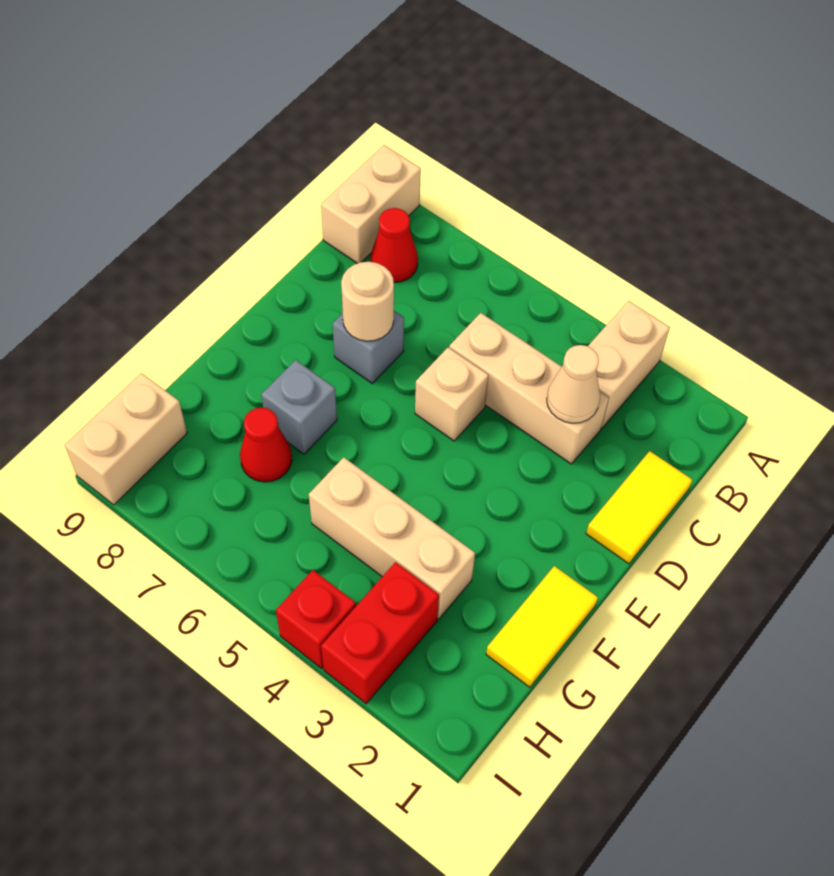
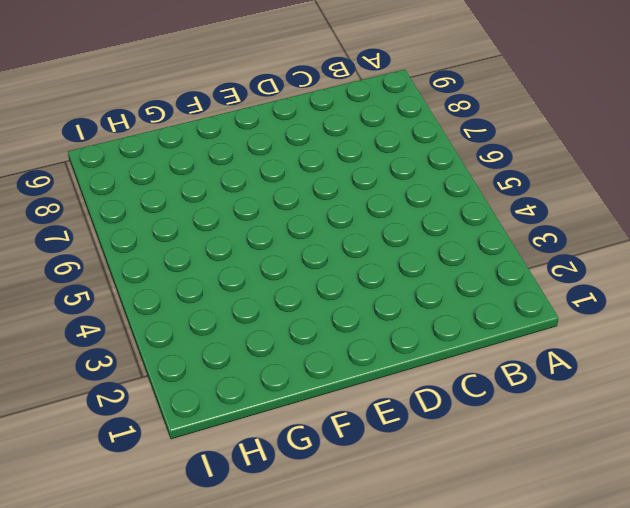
none -> tan 1x2 brick [588,301,670,428]
none -> tan 1x2 brick [321,145,421,264]
none -> red 1x1 cone [371,208,418,282]

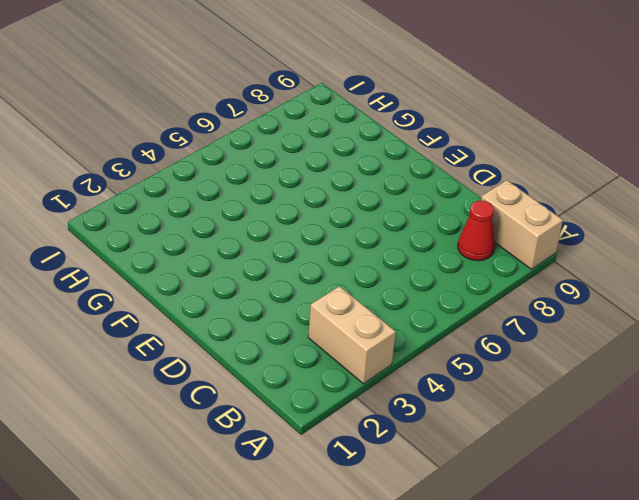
none -> yellow 1x2 tile [586,451,692,564]
none -> tan 1x3 brick [449,313,609,464]
none -> tan 1x1 brick [415,348,489,441]

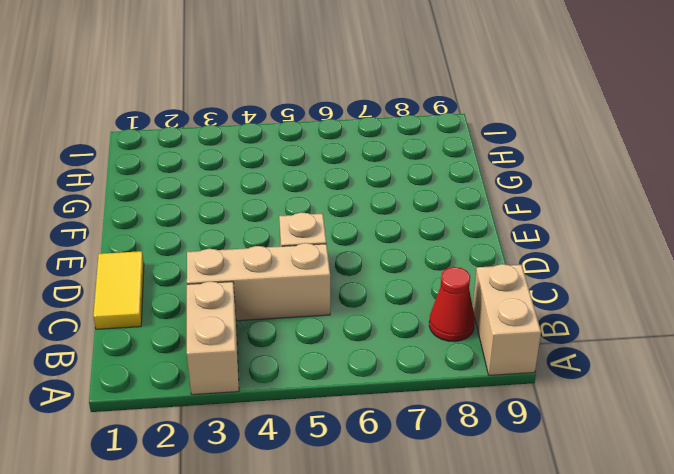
none -> grey 1x1 brick [333,311,404,383]
none -> yellow 1x2 tile [486,566,598,687]
none -> grey 1x1 brick [261,360,337,454]

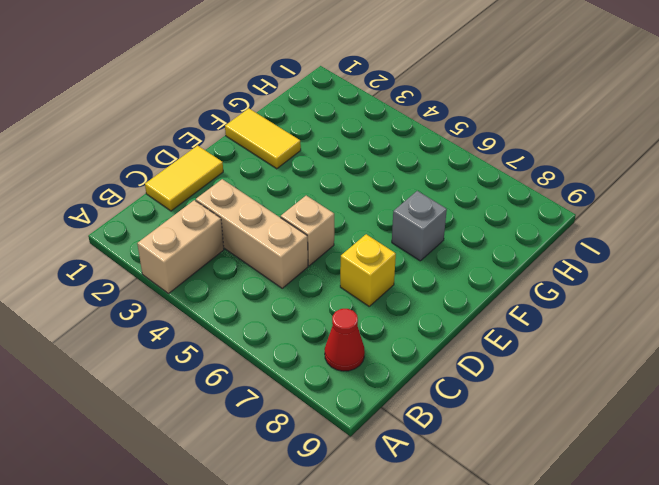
yellow 1x1 brick [340,234,396,306] -> grey 1x1 brick [333,311,404,383]
yellow 1x2 tile [225,108,301,169] -> yellow 1x2 tile turned to [486,566,598,687]
none -> tan 1x2 brick [321,145,421,264]
none -> tan 1x3 brick [309,457,475,619]
none -> red 1x1 cone [240,408,292,482]

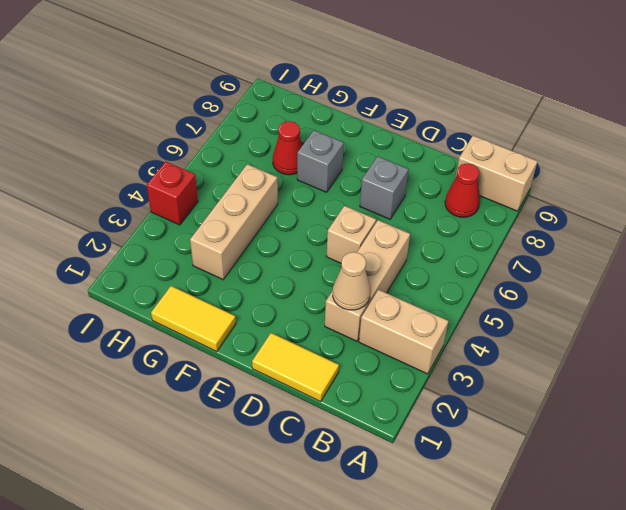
none -> red 1x2 brick [321,562,439,704]
none -> tan 1x2 brick [65,373,187,505]
none -> tan 1x1 round brick [341,262,394,341]

